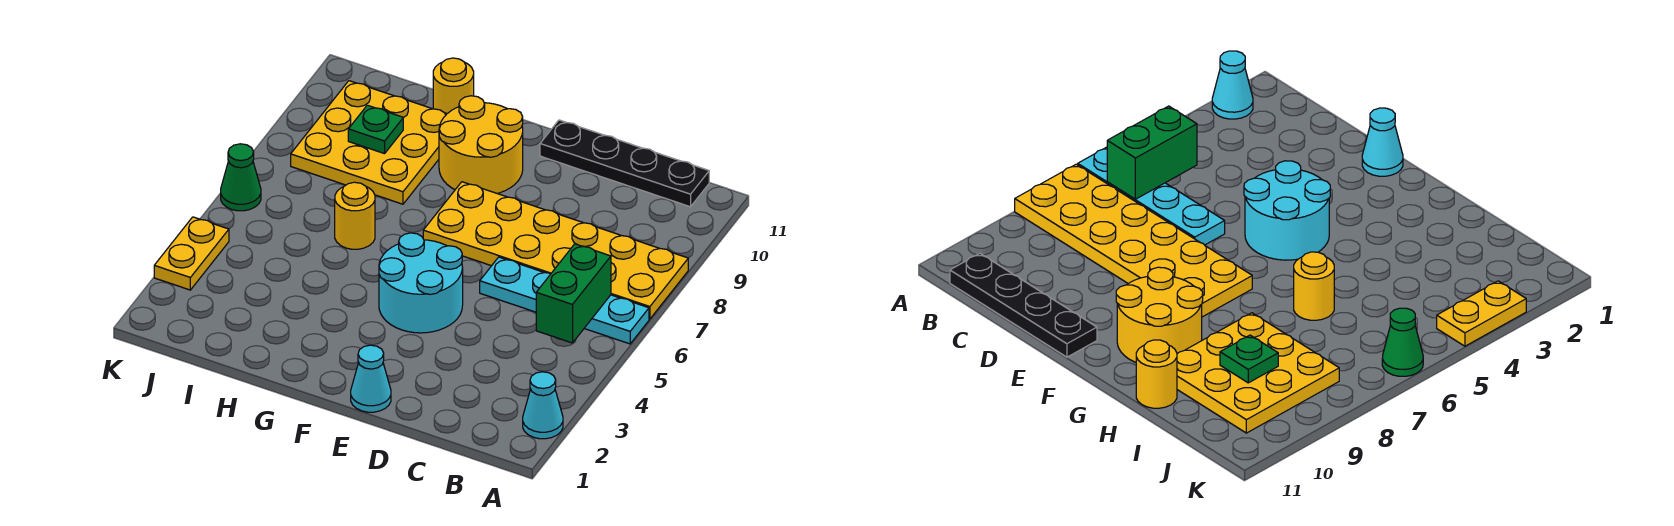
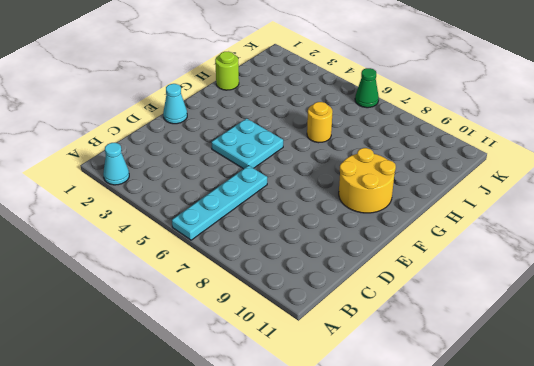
cyan 2x2 plate [212,119,283,169] -> cyan 2x2 round brick [379,233,463,333]
lime 1x1 round brick [215,52,239,90] -> none
none -> yellow 2x6 plate [423,182,688,319]
none -> black 1x4 plate [540,120,709,207]
none -> yellow 3x3 plate [291,81,447,204]

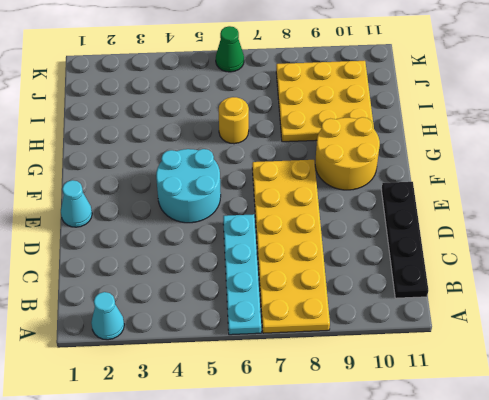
none -> yellow 1x1 round brick [433,58,474,114]
none -> yellow 1x2 plate [154,217,229,290]
none -> green 1x2 brick [536,244,611,343]

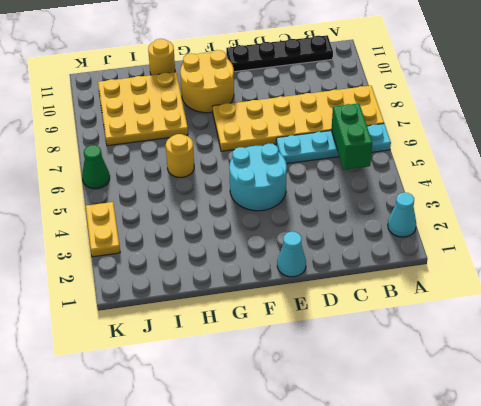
none -> green 1x1 plate [348,105,403,154]

